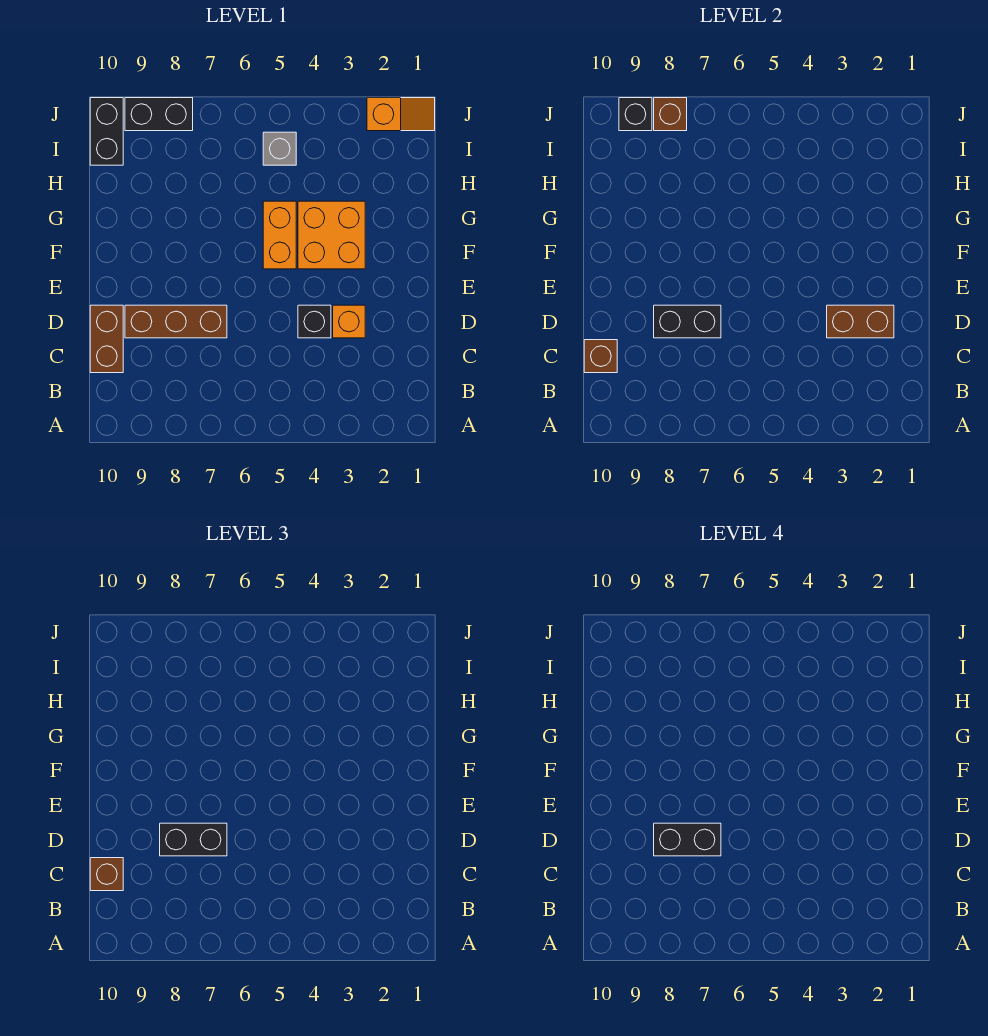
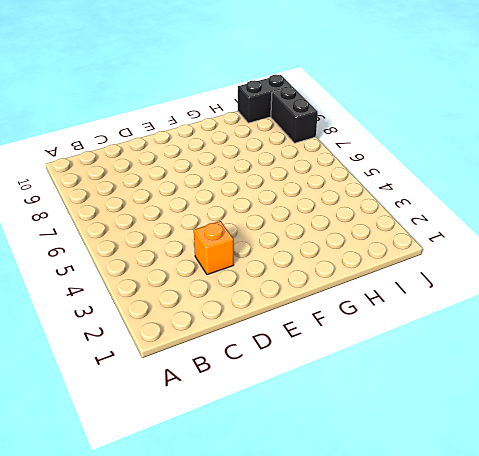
none -> brown 1x2 brick [90,305,123,373]
none -> black 1x1 brick [298,305,331,338]
none -> brown 1x3 brick [125,305,227,338]

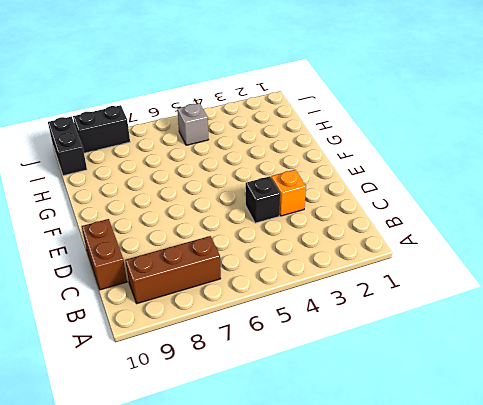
brown 1x3 brick [125,236,221,304] -> brown 1x3 brick moved to [125,305,227,338]
none -> orange 2x2 brick [298,201,365,269]
none -> orange 1x2 brick [263,201,296,269]
none -> orange 1x2 slope [367,98,435,131]

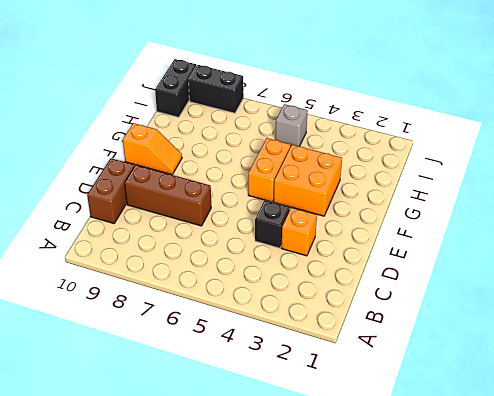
orange 1x2 slope [123,123,182,175] -> orange 1x2 slope moved to [367,98,435,131]
none -> brown 1x1 brick [584,340,617,373]
none -> brown 1x2 brick [827,305,894,338]
none -> black 1x2 brick [654,305,721,338]

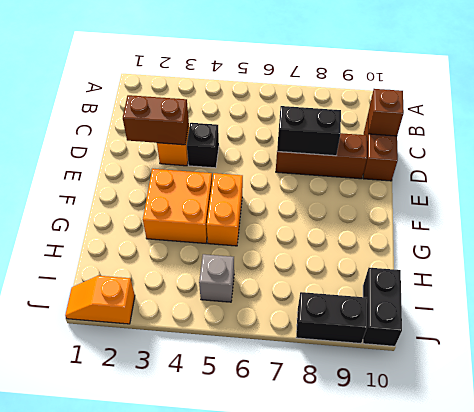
none -> brown 1x1 brick [654,98,687,131]
none -> black 1x1 brick [619,98,652,131]
none -> brown 1x1 brick [90,858,123,891]

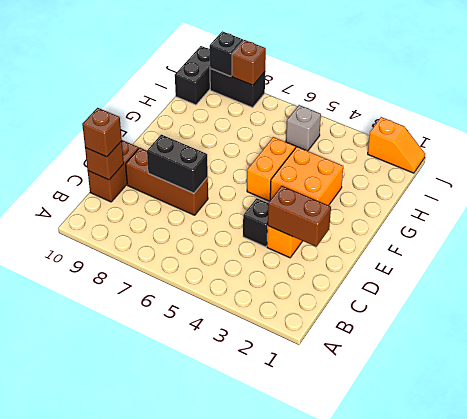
none -> black 1x2 brick [160,823,227,856]
none -> black 1x2 brick [654,823,721,856]

